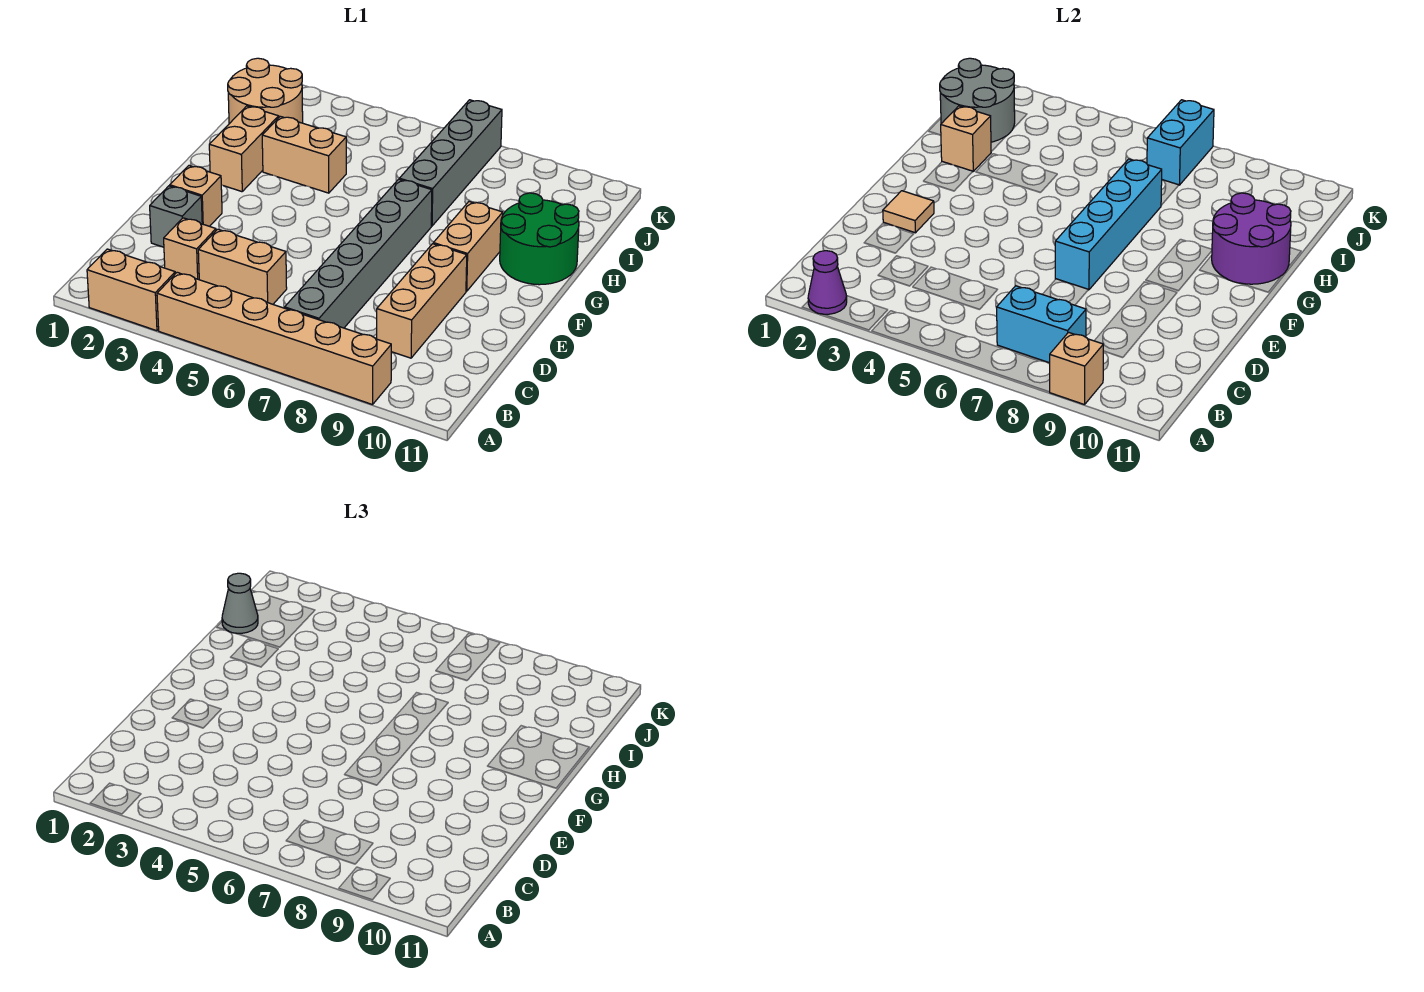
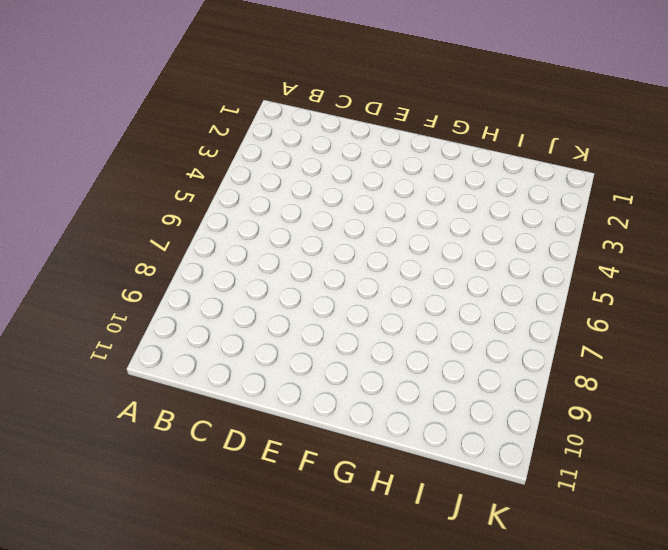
none -> tan 1x2 brick [87,249,175,331]
none -> tan 1x6 brick [157,272,391,405]
none -> grey 1x6 brick [285,179,432,328]

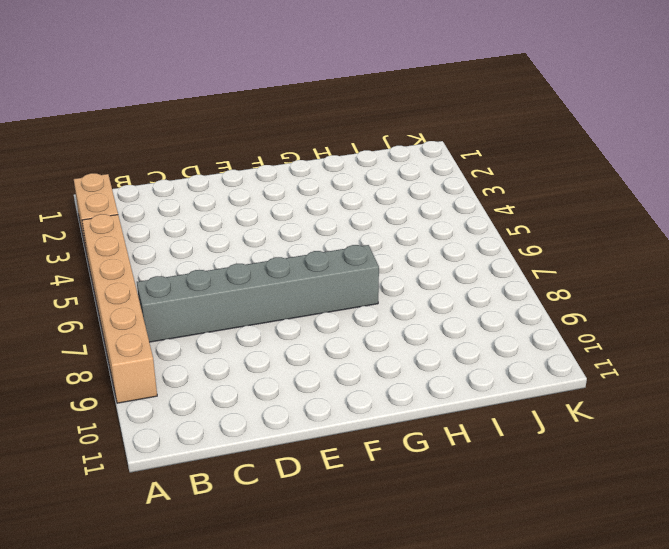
none -> tan 1x1 brick [164,218,216,280]
none -> tan 1x2 brick [198,229,287,304]
none -> tan 1x3 brick [377,244,467,358]

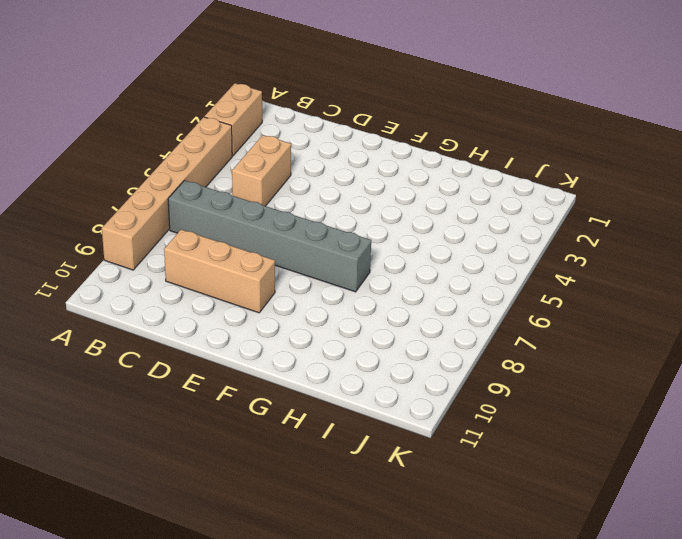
none -> tan 1x1 brick [164,218,216,280]
none -> grey 1x1 brick [150,186,202,247]
none -> tan 1x1 brick [170,166,222,226]

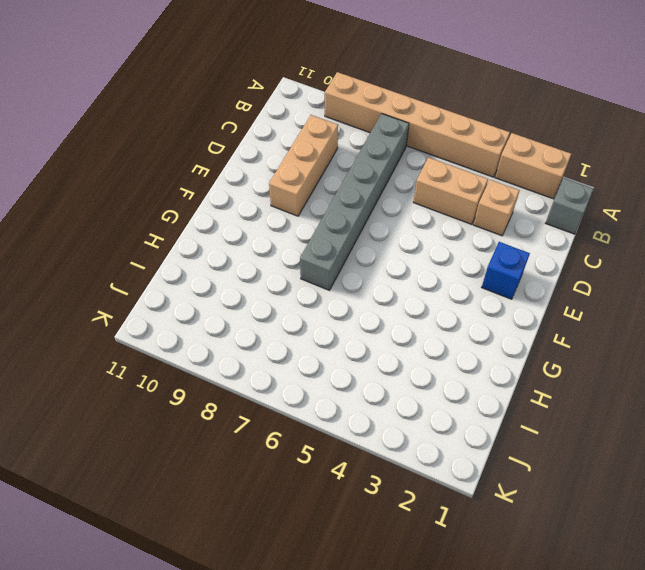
grey 1x1 brick [546,178,593,234] -> grey 1x1 brick moved to [150,186,202,247]
blue 1x1 brick [482,242,530,299] -> tan 1x1 brick [170,166,222,226]
none -> tan 1x2 brick [433,202,503,291]
none -> tan 1x2 brick [209,106,279,192]
none -> green 2x2 round brick [500,193,579,285]

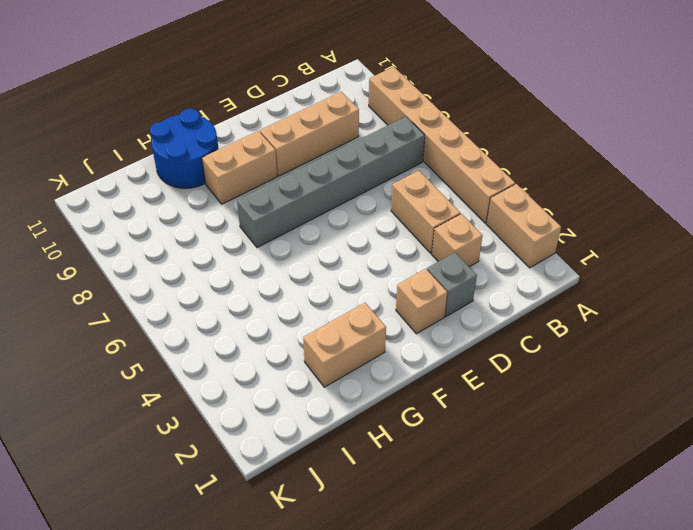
blue 2x2 round brick [150,109,219,188] -> green 2x2 round brick [500,193,579,285]
none -> tan 1x2 brick [262,116,346,193]
none -> grey 1x4 brick [399,100,502,226]
none -> tan 2x2 round brick [228,58,303,124]

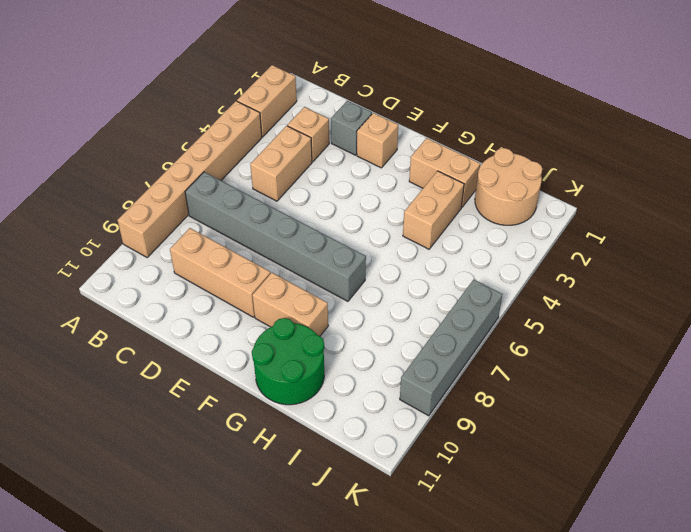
grey 1x4 brick [400,280,503,416] -> grey 1x4 brick turned to [399,100,502,226]
none -> purple 1x1 cone [808,251,847,314]
none -> tan 1x1 brick [1050,332,1103,405]
none -> cyan 1x2 brick [997,286,1086,363]

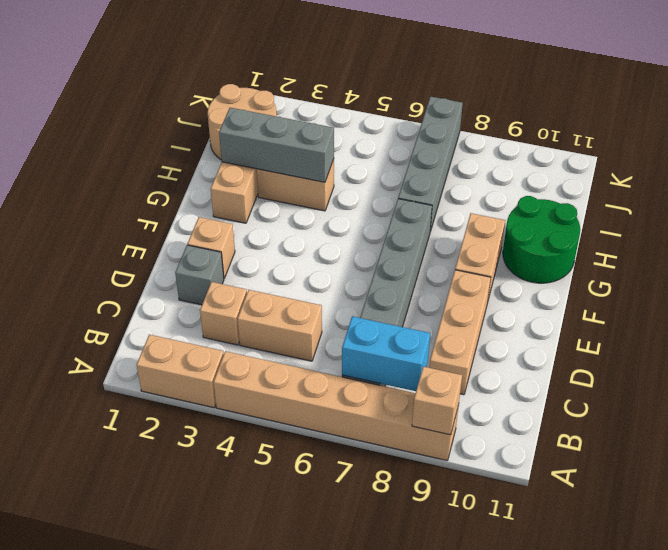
grey 1x3 brick [219,108,334,182] -> tan 1x1 brick [941,106,991,171]
none -> purple 1x1 cone [808,251,847,314]
none -> tan 1x1 tile [883,191,934,233]
none -> cyan 1x4 brick [1055,159,1162,290]

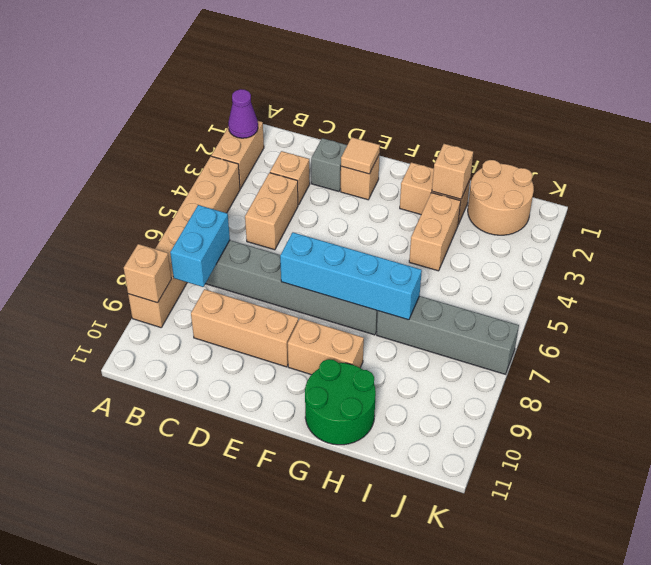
none -> purple 2x2 round brick [1212,193,1291,284]
none -> grey 2x2 round brick [940,58,1015,142]
none -> cyan 1x2 brick [1147,100,1214,185]

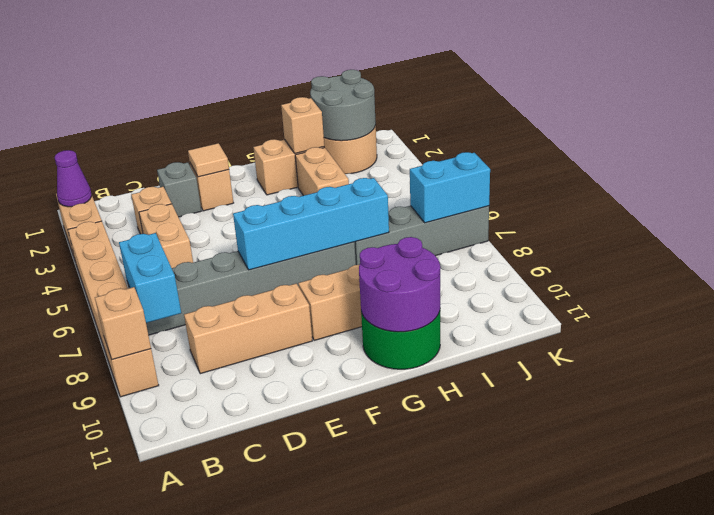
none -> grey 1x1 cone [222,573,258,633]

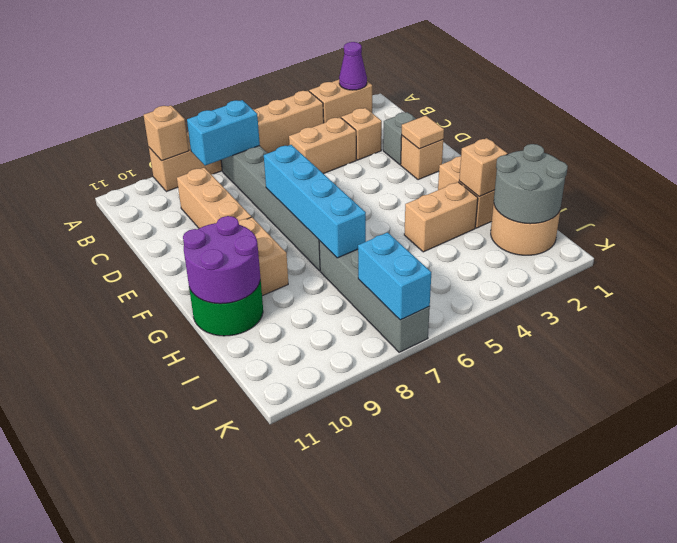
none -> grey 1x1 cone [222,573,258,633]

